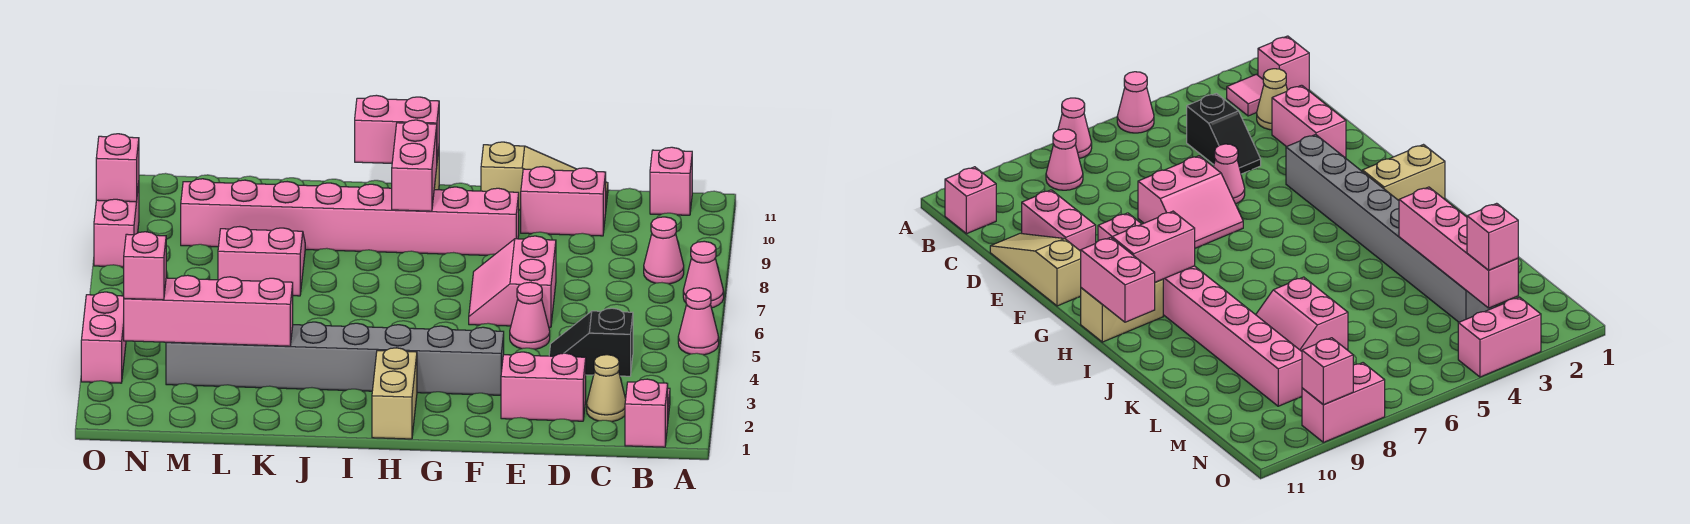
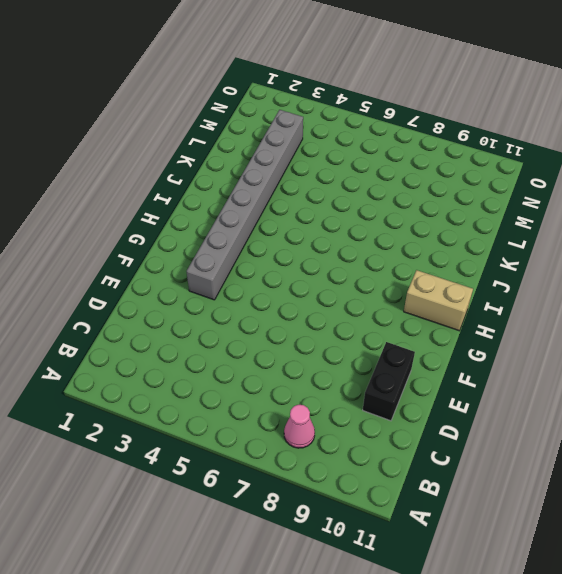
black 1x2 brick [363,342,415,421] -> pink 1x2 brick [521,167,606,236]
none -> pink 1x1 cone [678,288,719,355]
none -> pink 1x1 cone [683,241,724,308]
none -> pink 1x1 brick [625,379,668,447]

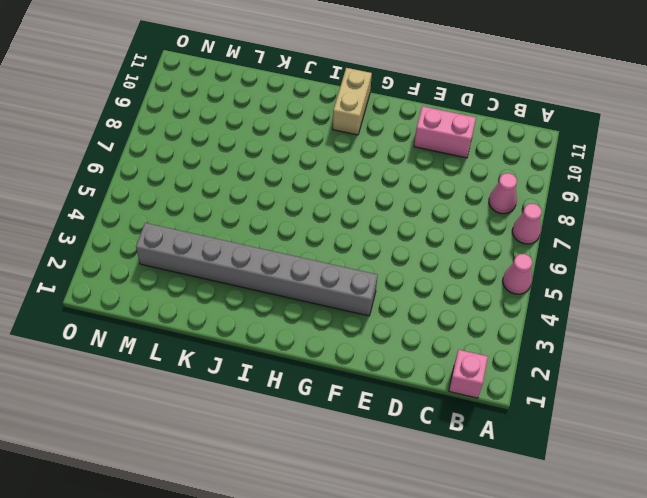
none -> pink 1x1 tile [1227,74,1264,116]
none -> pink 1x1 brick [650,147,692,215]
none -> tan 1x1 cone [587,355,626,422]

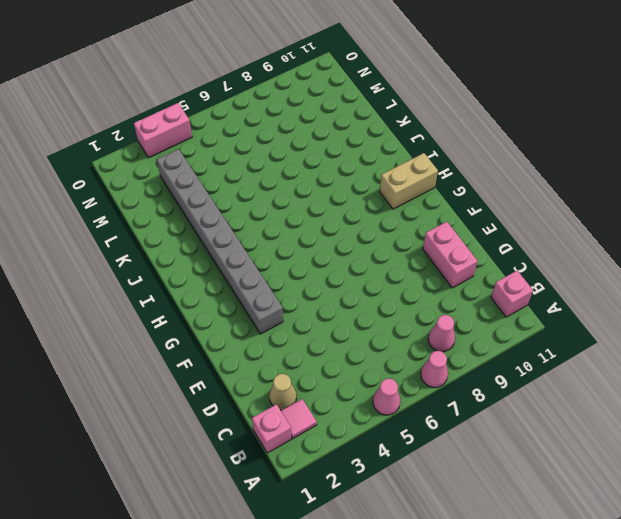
none -> black 1x2 slope [549,308,633,376]
none -> pink 1x2 brick [501,352,586,421]
none -> tan 1x3 slope [481,142,608,210]

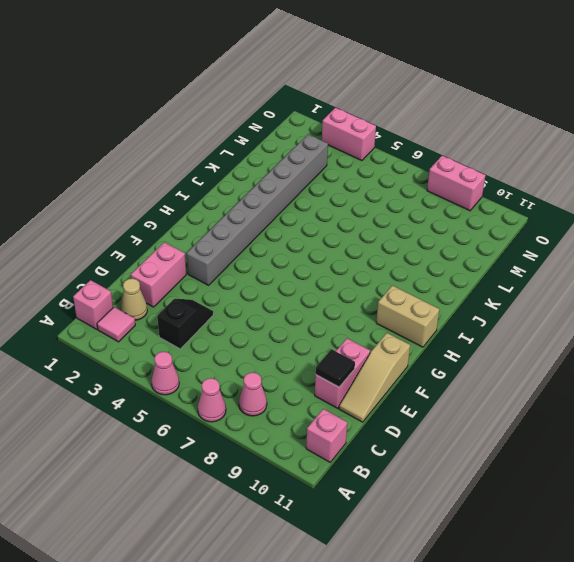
black 1x1 tile [316,349,355,387] -> none
none -> pink 1x1 cone [510,282,550,349]
none -> pink 2x2 slope [469,236,556,327]
none -> pink 1x8 brick [181,179,519,255]

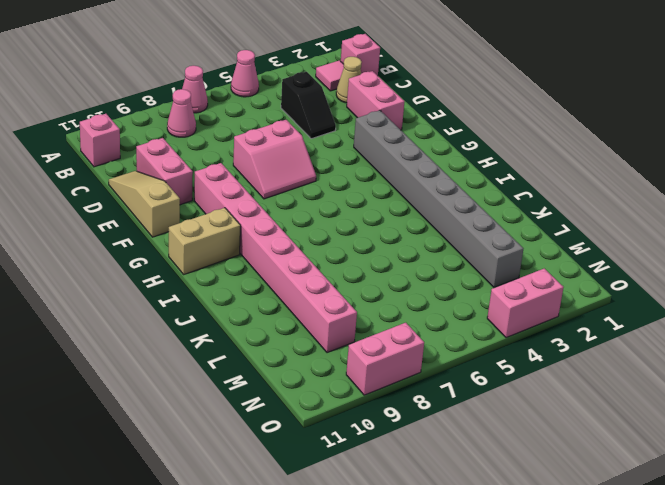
none -> pink 1x1 cone [510,282,550,349]
none -> tan 1x2 brick [372,348,417,439]
none -> pink 2x2 slope [218,227,305,296]

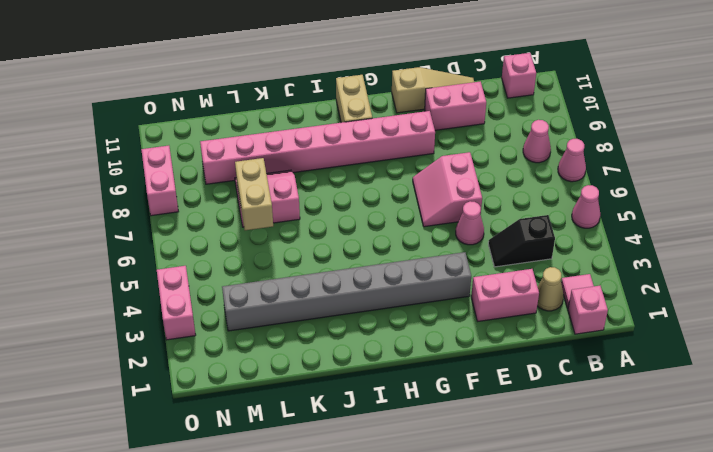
tan 1x2 brick [235,158,273,230] -> tan 1x2 brick moved to [372,348,417,439]
none -> pink 1x2 brick [392,120,437,211]
none -> pink 1x2 brick [355,95,439,163]
none -> pink 1x4 brick [124,275,293,346]

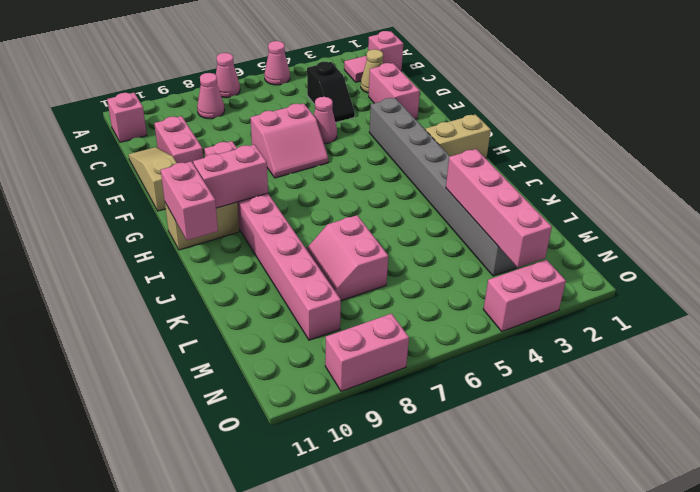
none -> pink 1x1 brick [96,134,139,202]
none -> pink 1x1 brick [124,232,166,300]

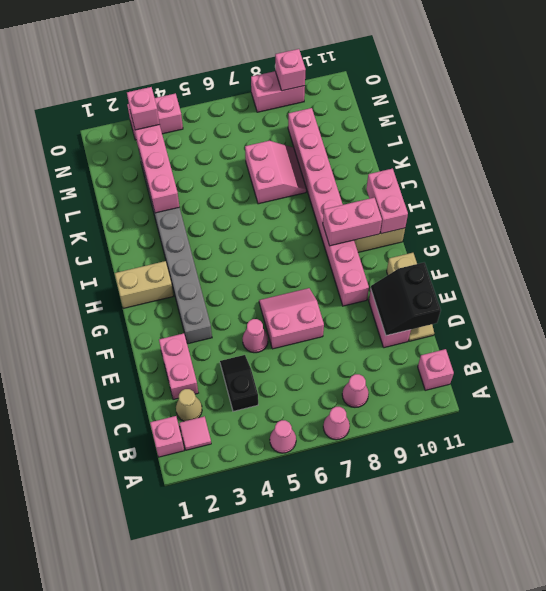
black 2x2 slope [371,263,441,336] -> none

